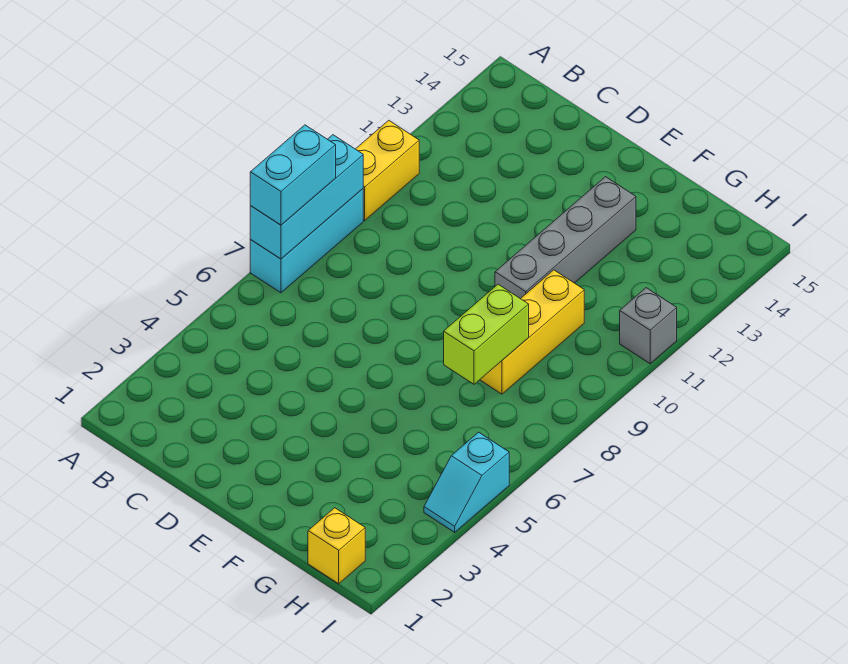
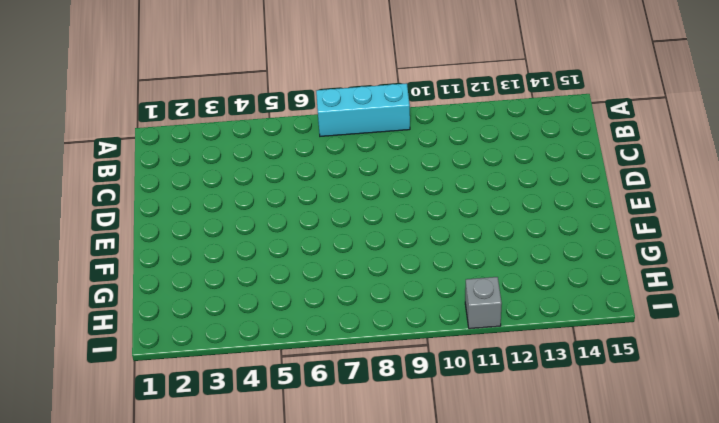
none -> yellow 1x2 brick [356,120,419,220]
none -> grey 1x4 brick [495,177,636,299]

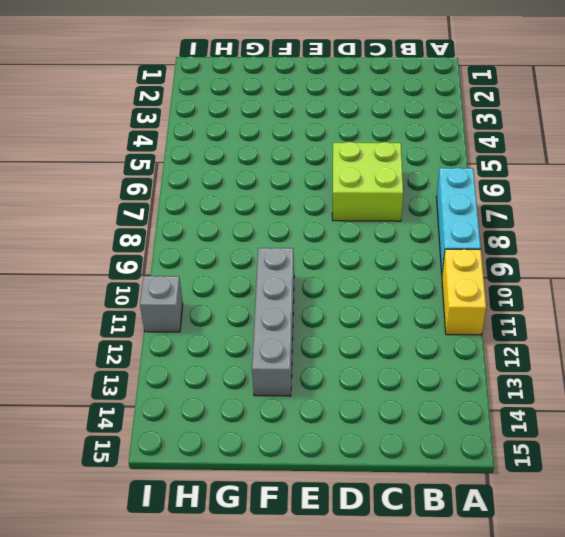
lime 2x2 brick [332,142,403,221] -> none
none -> yellow 1x3 brick [480,270,584,394]
none -> yellow 1x1 brick [308,508,365,584]

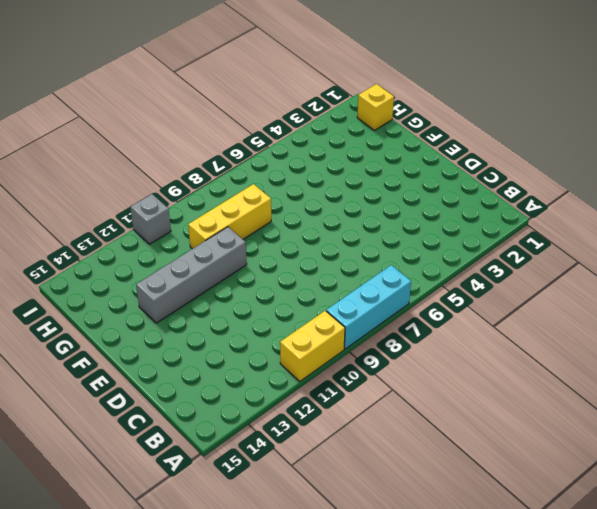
none -> cyan 1x2 slope [424,432,509,532]
none -> cyan 1x3 brick [250,135,363,259]

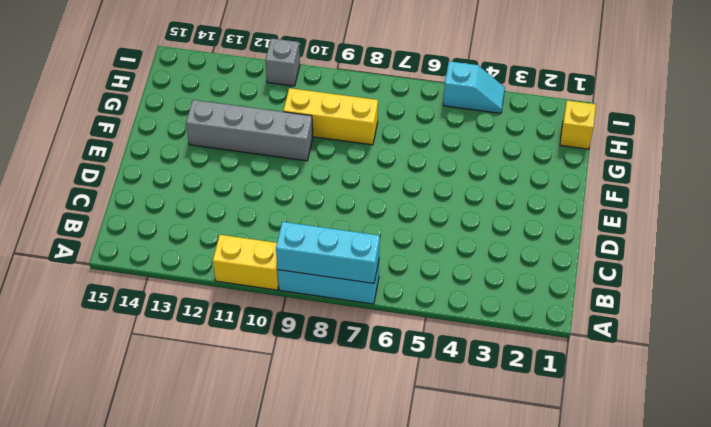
none -> lime 1x2 brick [444,284,529,384]
none -> cyan 1x2 brick [250,125,336,225]

